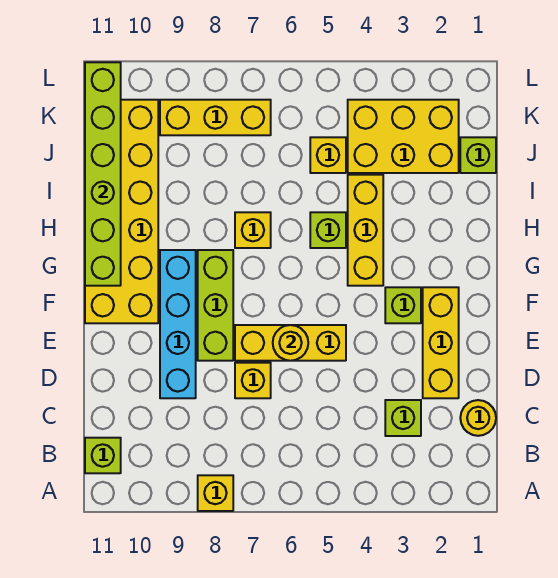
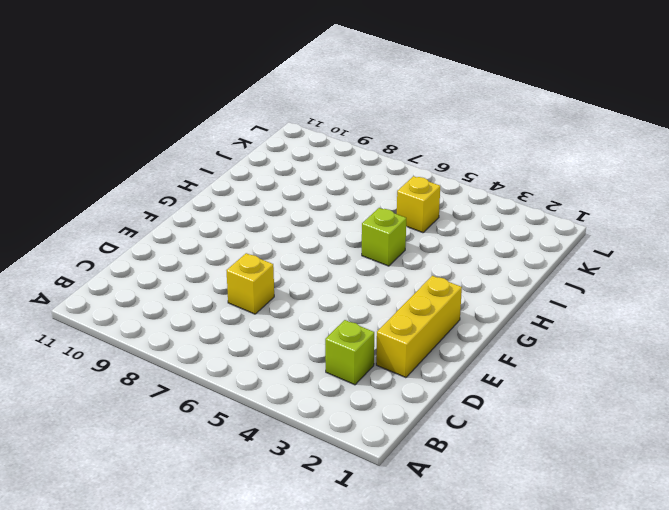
none -> yellow 1x1 brick [198,475,233,511]
none -> lime 1x1 brick [85,438,121,473]
none -> yellow 1x1 round brick [460,400,496,436]

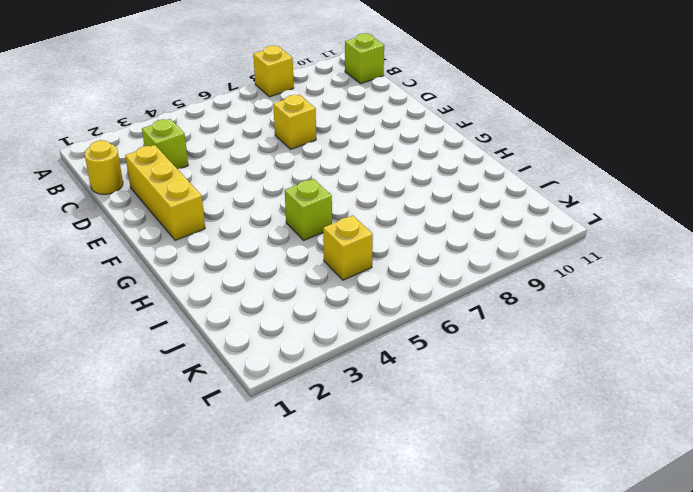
none -> cyan 1x4 brick [160,250,196,398]
none -> yellow 1x3 brick [235,325,346,361]
none -> lime 1x3 brick [198,250,233,361]

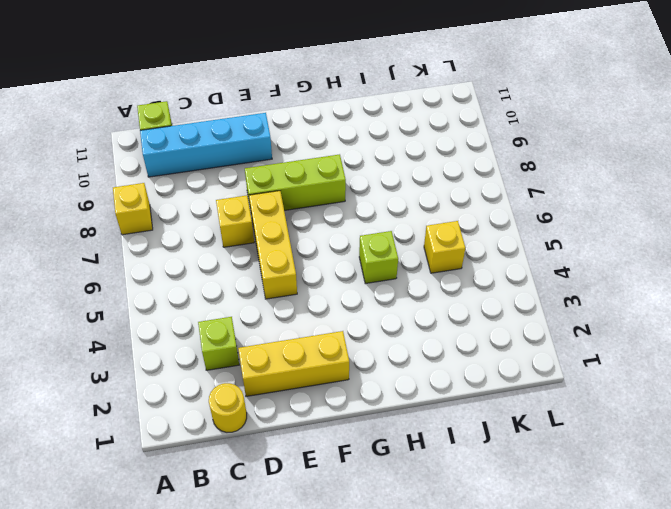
cyan 1x4 brick [140,113,272,177] -> cyan 1x4 brick moved to [160,250,196,398]
none -> lime 1x1 brick [385,287,421,323]
none -> yellow 2x6 brick [85,100,158,323]
none -> yellow 1x3 brick [348,175,383,286]

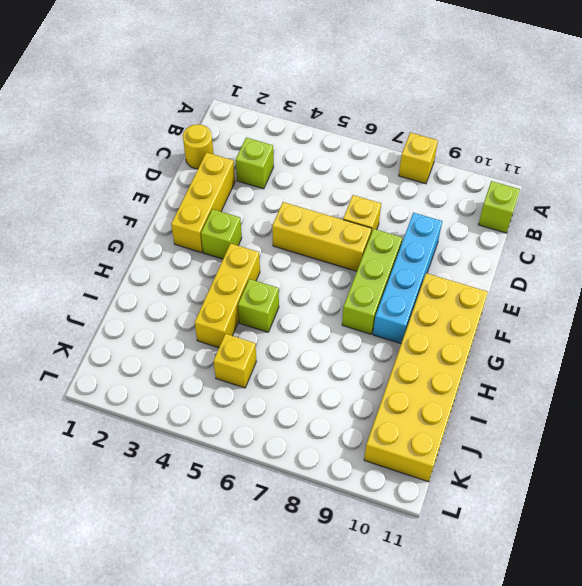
none -> yellow 1x1 brick [235,212,271,248]
none -> lime 1x1 brick [460,137,496,173]
none -> yellow 2x3 brick [348,100,459,173]

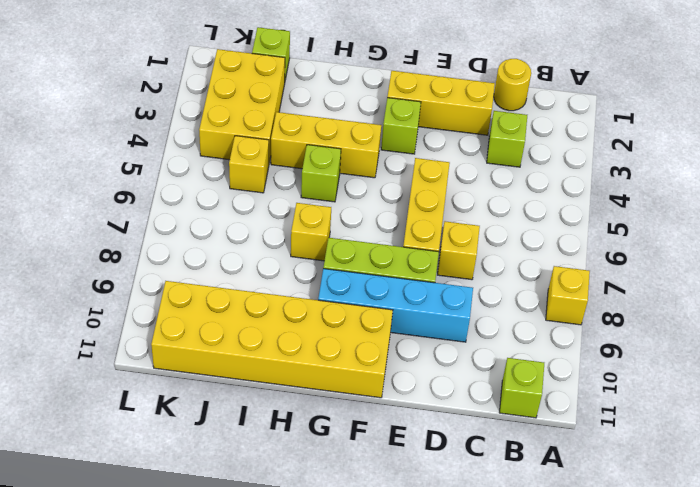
none -> yellow 1x3 brick [160,100,271,135]
none -> yellow 1x1 round brick [273,325,308,361]
none -> lime 1x6 brick [85,62,121,286]

